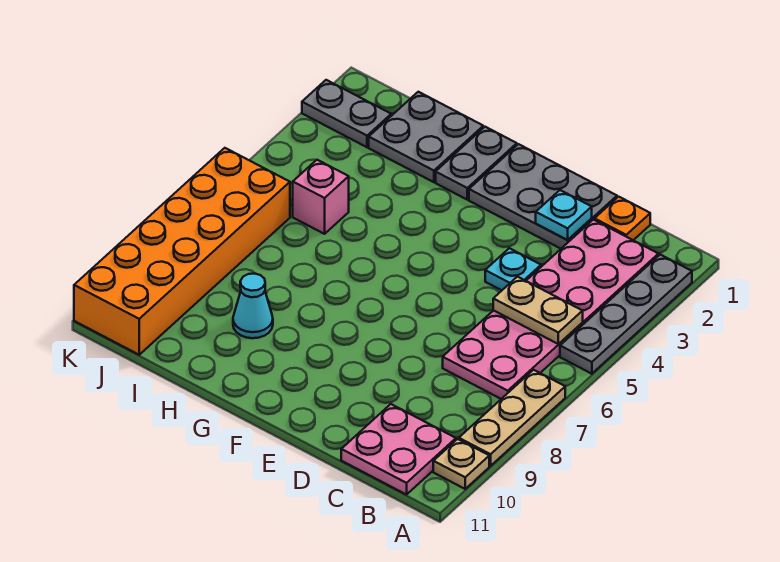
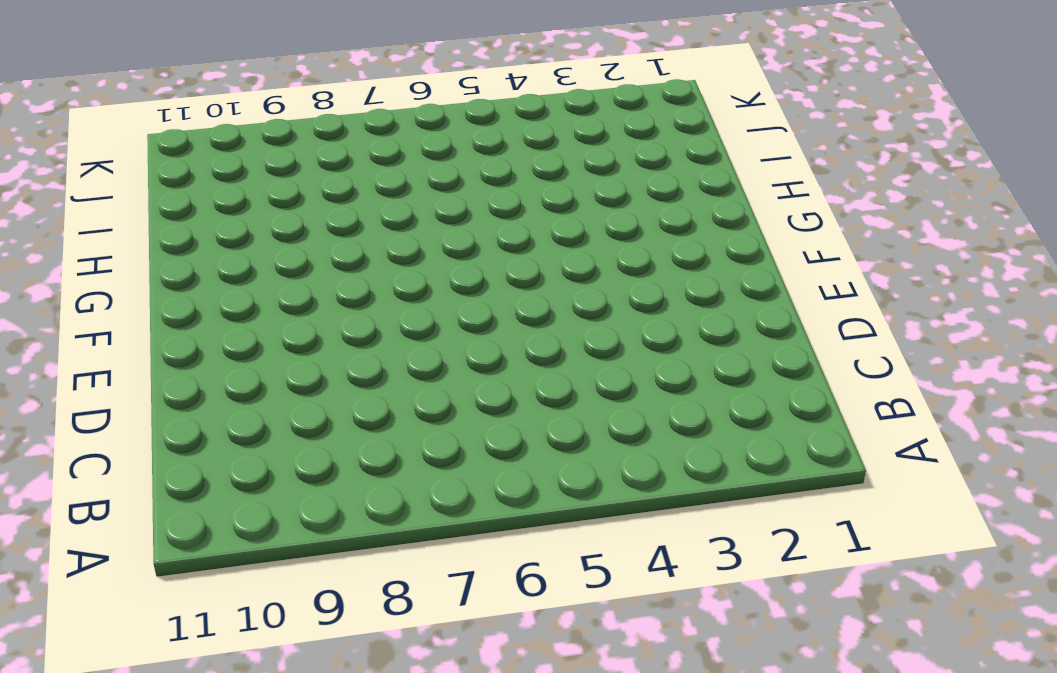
none -> grey 1x4 plate [560,255,692,374]
none -> tan 1x3 plate [459,370,565,466]
none -> tan 1x1 plate [433,439,489,489]

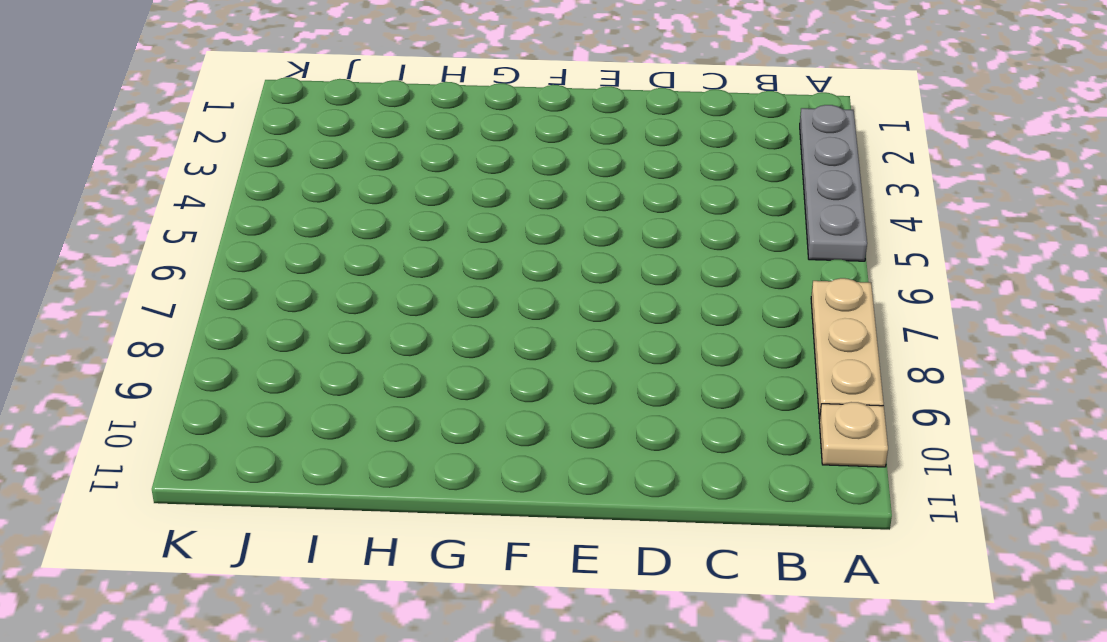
none -> pink 2x6 plate [443,220,659,399]
none -> pink 2x2 plate [341,404,456,495]
none -> orange 1x1 plate [595,197,650,240]

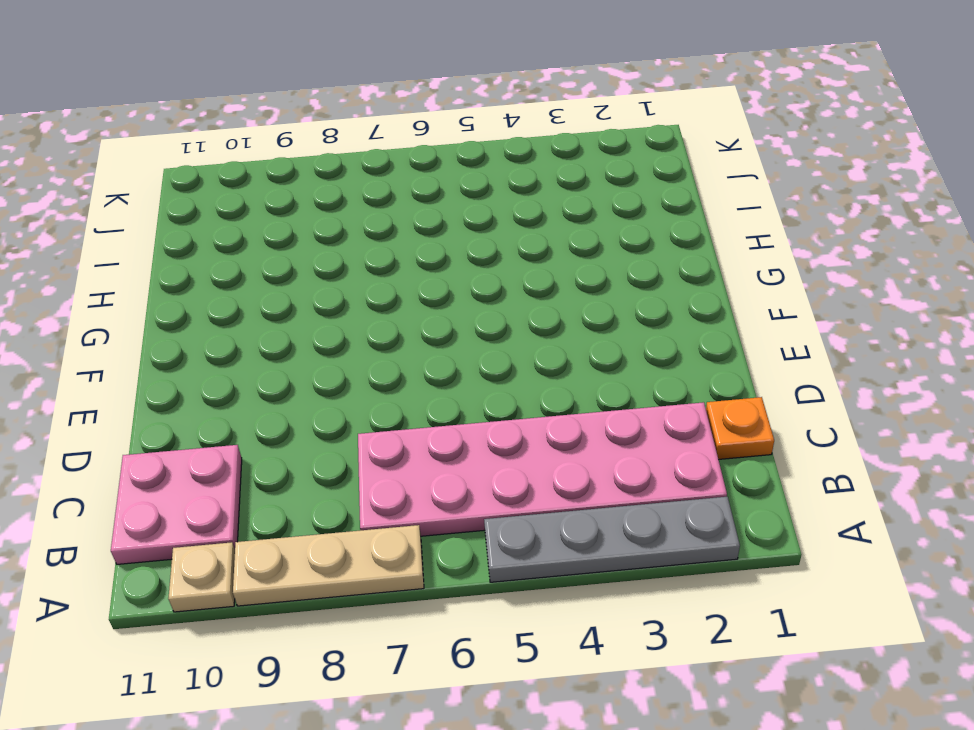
none -> grey 2x3 plate [469,144,617,249]
none -> cyan 1x1 plate [485,248,541,290]
none -> grey 1x2 plate [436,127,517,200]

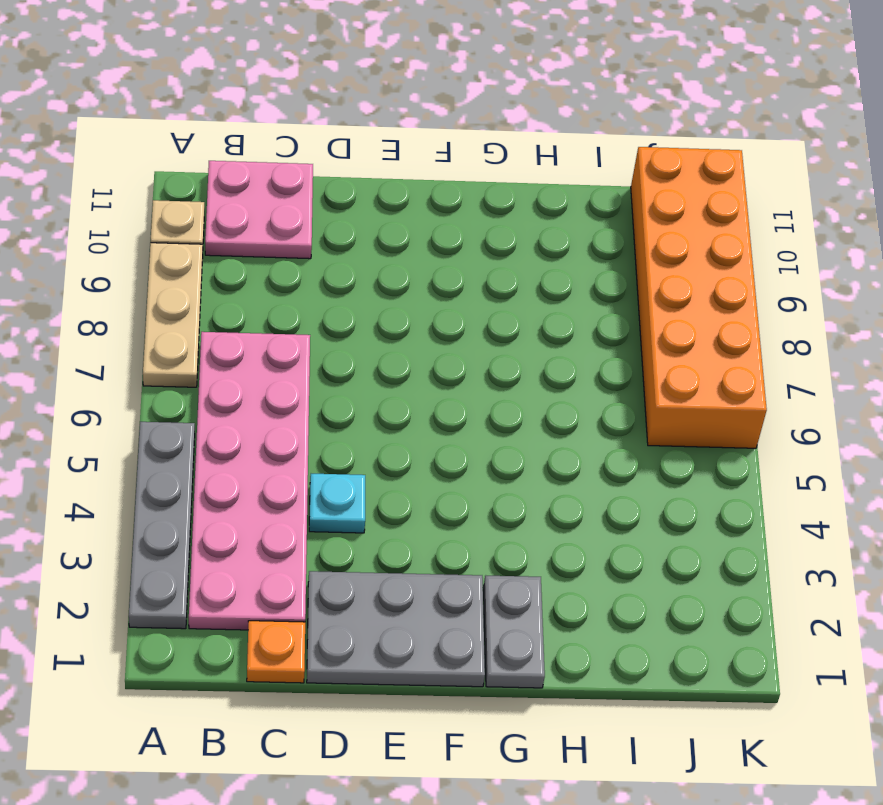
none -> grey 2x2 plate [369,92,483,182]
none -> cyan 1x1 cone [233,273,273,338]
none -> pink 1x1 brick [293,160,349,234]

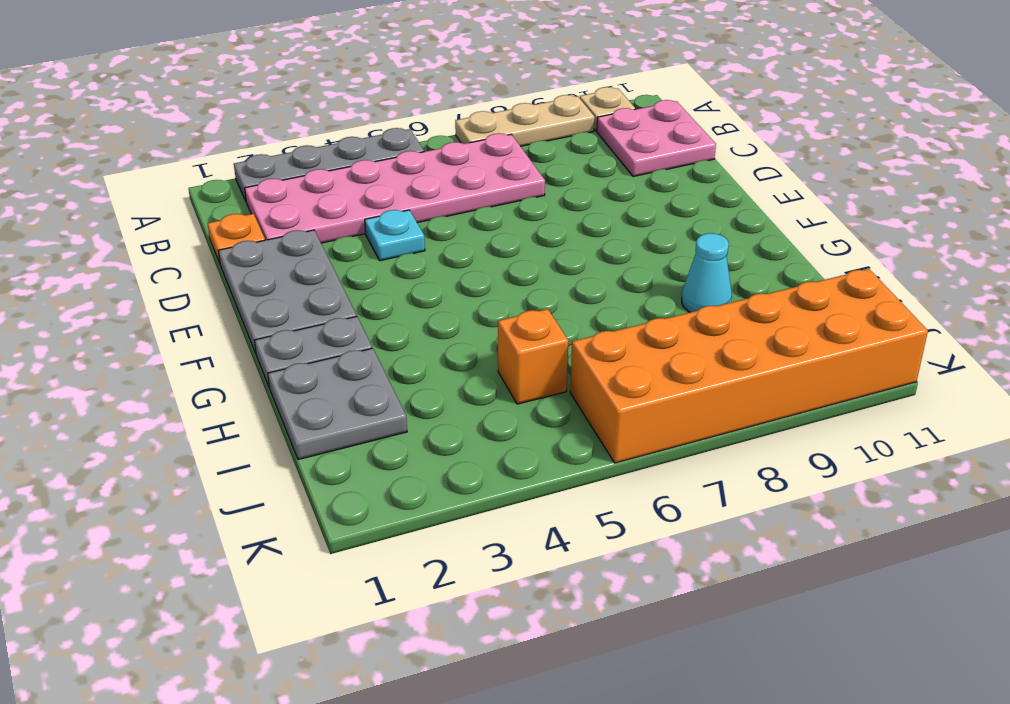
orange 1x1 brick [498,309,568,404] -> pink 1x1 brick [293,160,349,234]
none -> grey 1x2 plate [302,80,391,147]
none -> tan 1x2 plate [493,277,583,344]
none -> cyan 1x1 plate [536,190,592,240]

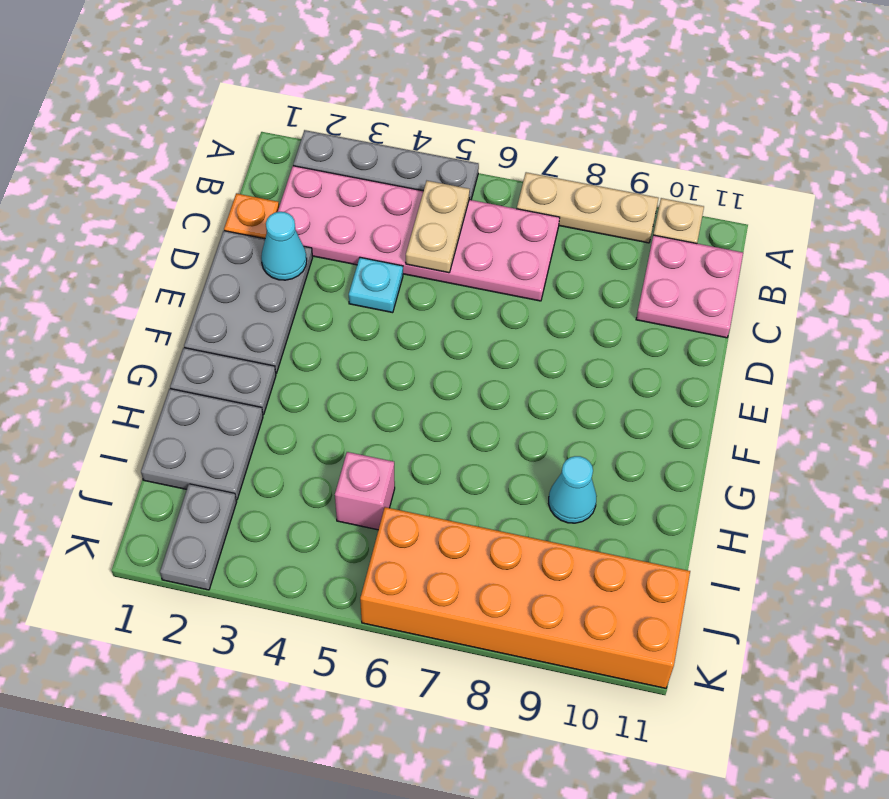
cyan 1x1 cone [261,212,307,280] -> cyan 1x1 plate [536,190,592,240]

